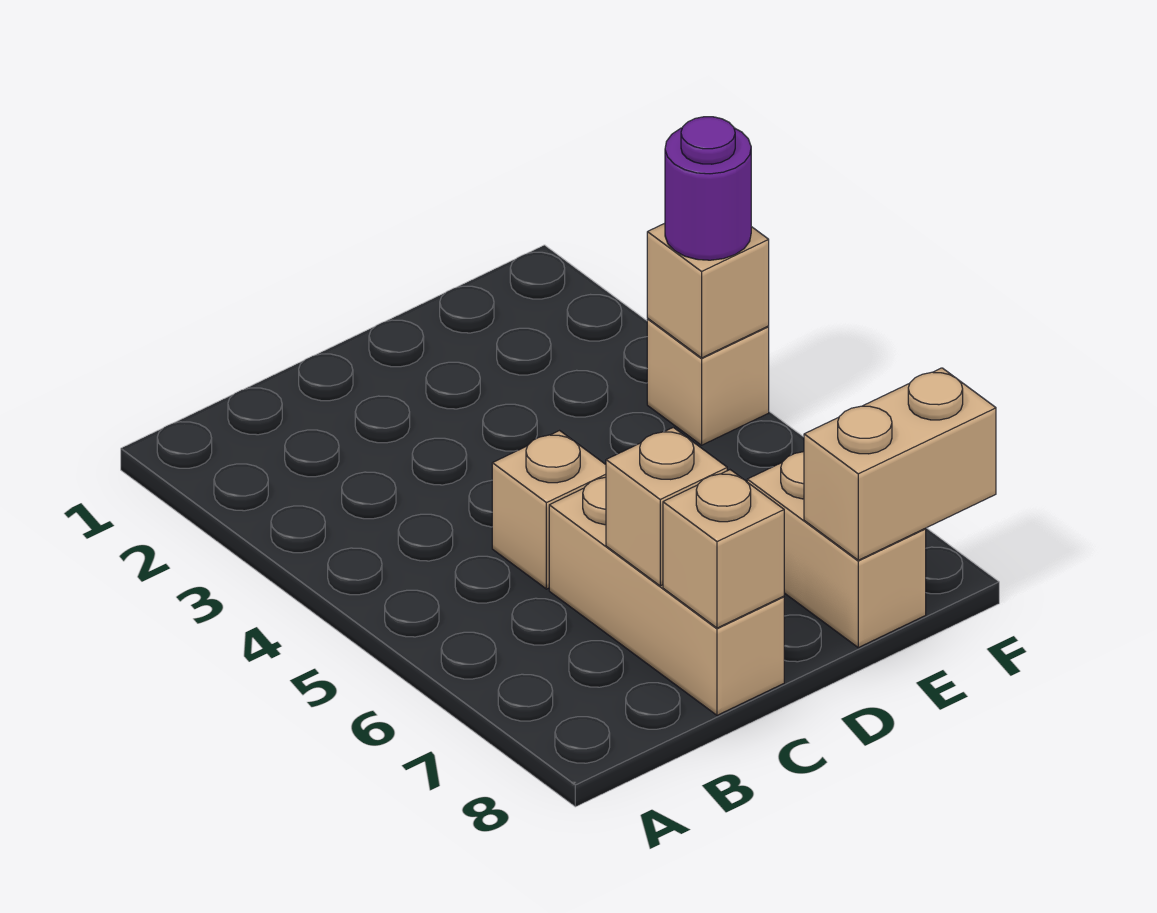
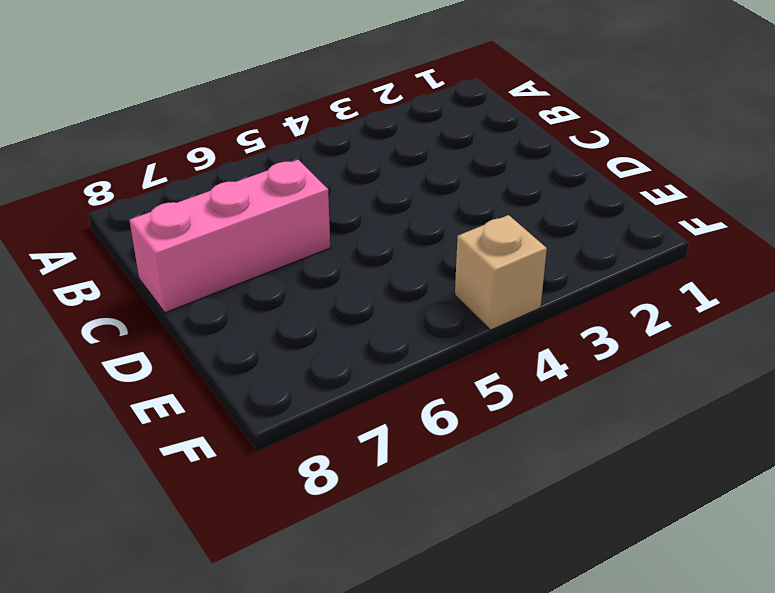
pink 1x3 brick [129,160,330,313] -> tan 1x3 brick [549,477,784,715]
none -> tan 1x1 brick [492,431,606,589]
none -> tan 1x2 brick [747,452,926,648]

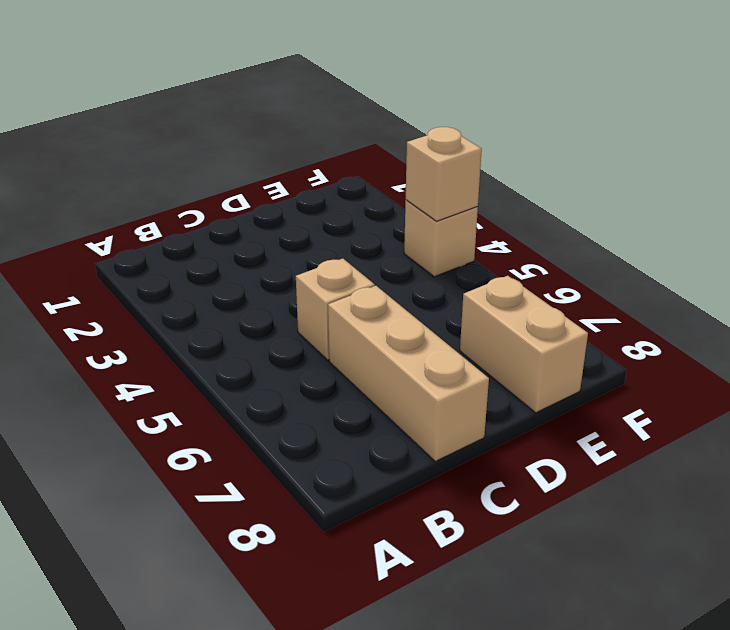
none -> tan 1x1 brick [606,427,727,586]
none -> tan 1x1 brick [663,470,784,628]

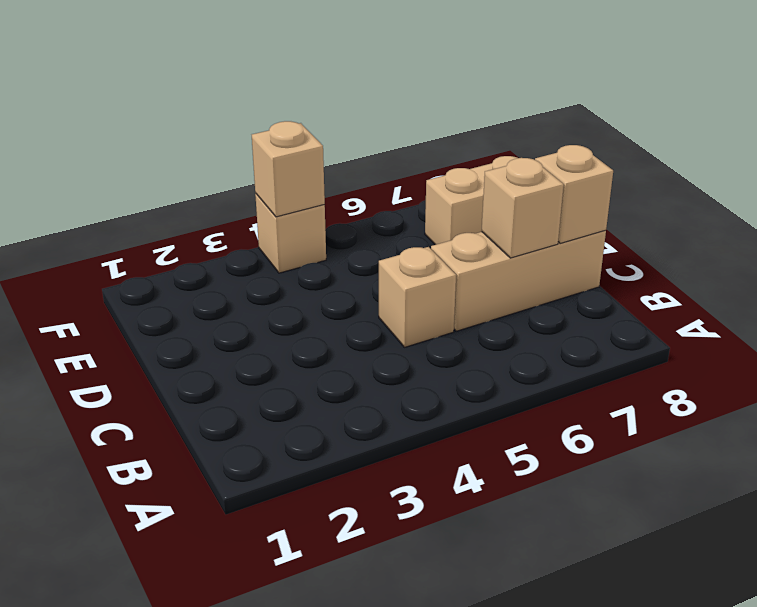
none -> tan 1x2 brick [804,368,996,560]
none -> purple 1x1 round brick [665,117,751,260]

